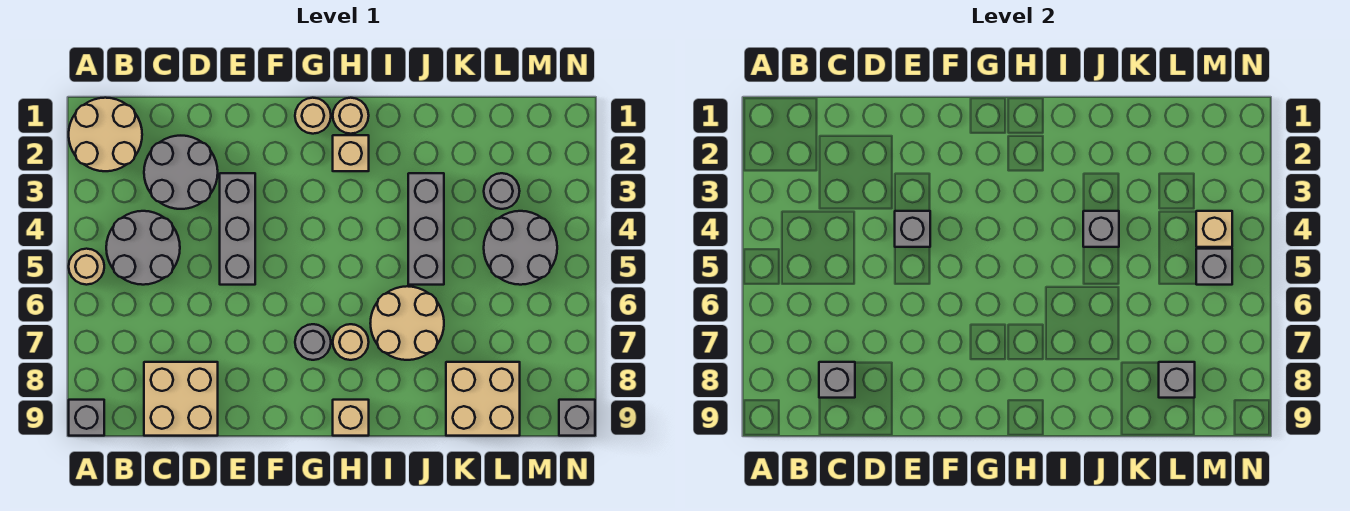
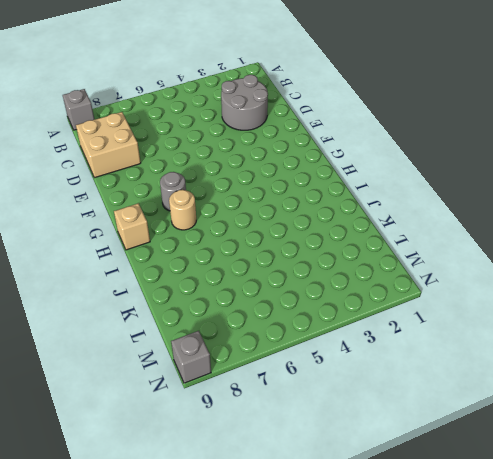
none -> tan 2x2 round brick [69,98,142,171]
none -> tan 1x1 round brick [69,249,104,285]
none -> grey 2x2 round brick [106,211,180,285]

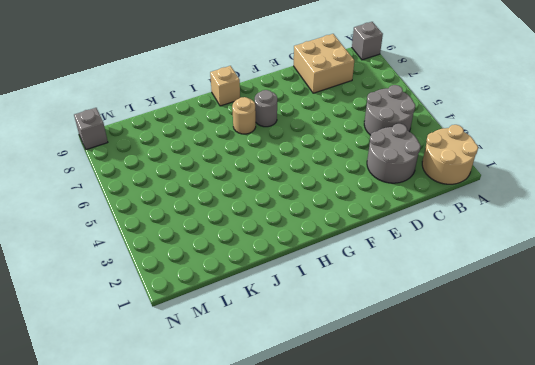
none -> tan 1x1 round brick [69,249,104,285]
none -> grey 1x3 brick [220,173,255,285]
none -> tan 1x1 round brick [295,98,331,134]

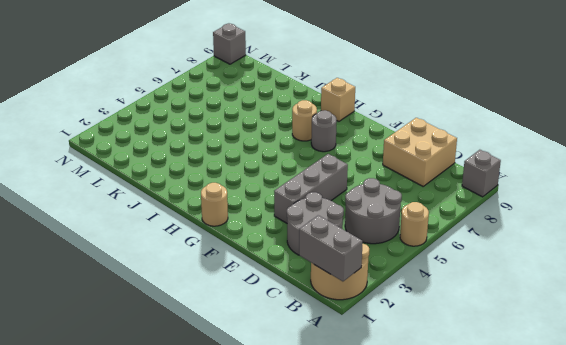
grey 1x2 brick [299,215,363,281] -> none
none -> tan 1x1 round brick [333,98,369,134]
none -> tan 1x1 brick [333,135,369,171]
none -> tan 2x2 round brick [370,286,444,360]

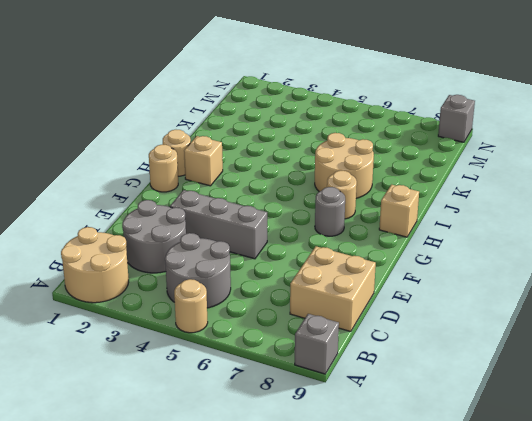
none -> grey 1x3 brick [408,173,444,285]
none -> tan 2x2 brick [446,362,520,436]
none -> grey 1x1 round brick [484,173,520,209]

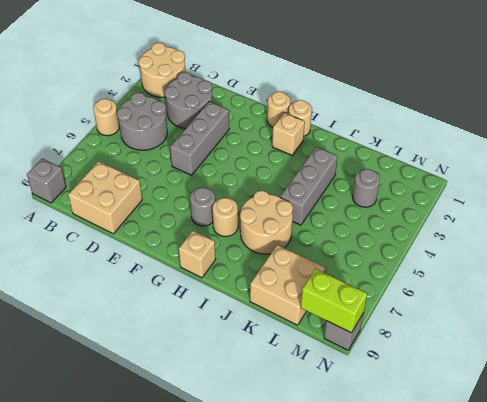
lime 1x2 brick [301,269,367,333] -> none
none -> grey 2x2 round brick [484,211,557,285]
none -> grey 1x1 brick [819,362,855,398]
none -> grey 1x1 brick [895,211,930,247]

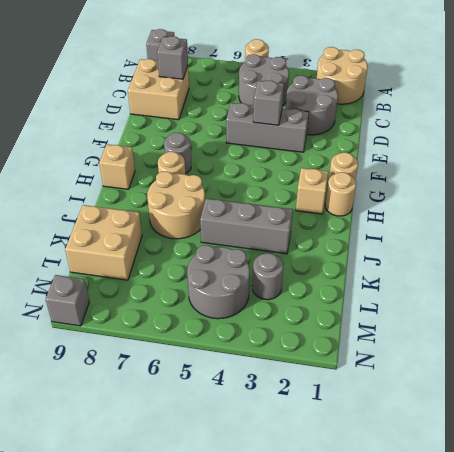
none -> grey 1x1 brick [1083,211,1119,247]
none -> grey 1x1 brick [1159,362,1195,398]
none -> tan 1x1 brick [1196,211,1232,247]

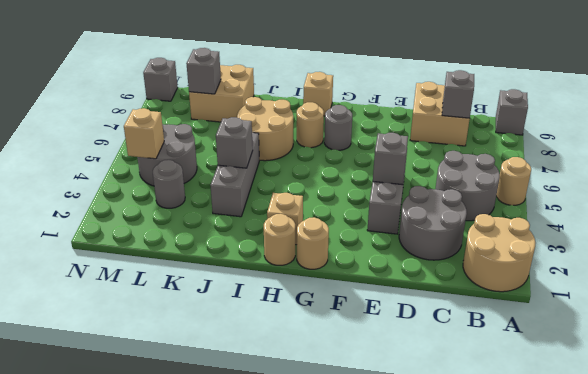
none -> grey 1x1 brick [1196,249,1232,285]

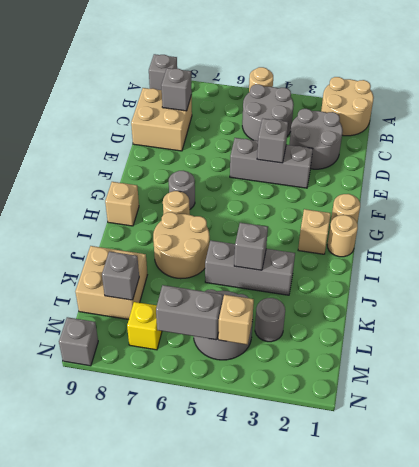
grey 1x2 brick [156,285,223,340] -> grey 1x1 brick [1196,249,1232,285]
yellow 1x1 brick [127,302,162,350] -> none

